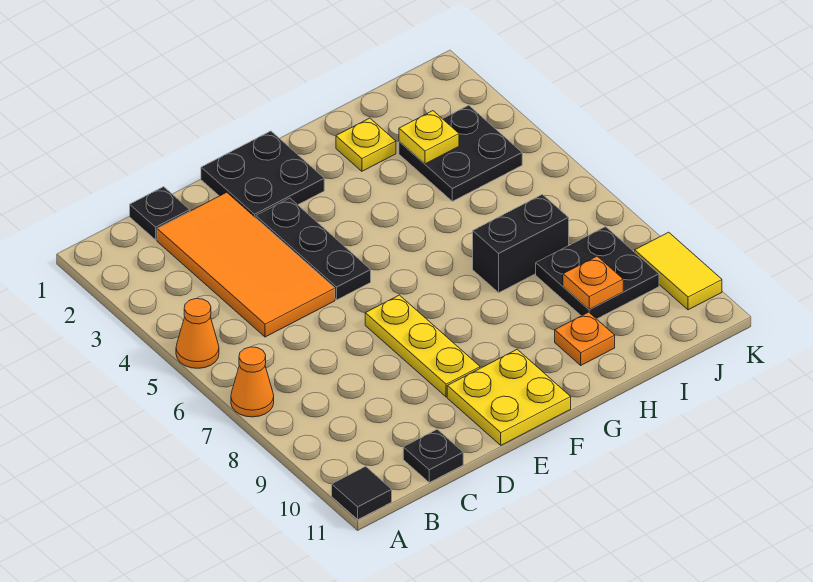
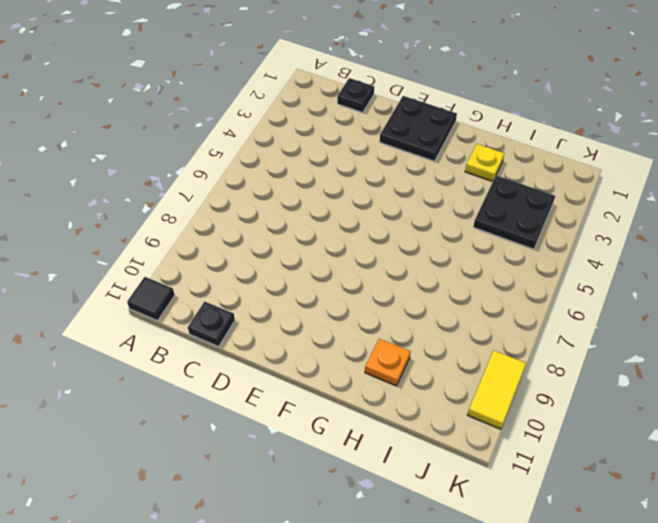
none -> orange 1x1 cone [176,299,219,368]
none -> orange 1x1 cone [231,347,274,417]
none -> orange 2x4 tile [157,192,335,337]

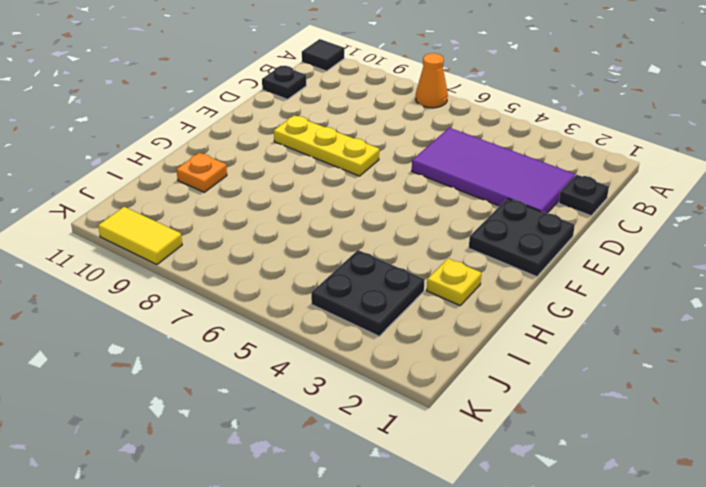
purple 2x4 tile [412,128,575,213] -> orange 2x4 tile [157,192,335,337]
none -> orange 1x1 cone [176,299,219,368]
none -> black 1x3 plate [256,198,371,300]
none -> yellow 2x2 plate [447,349,571,445]

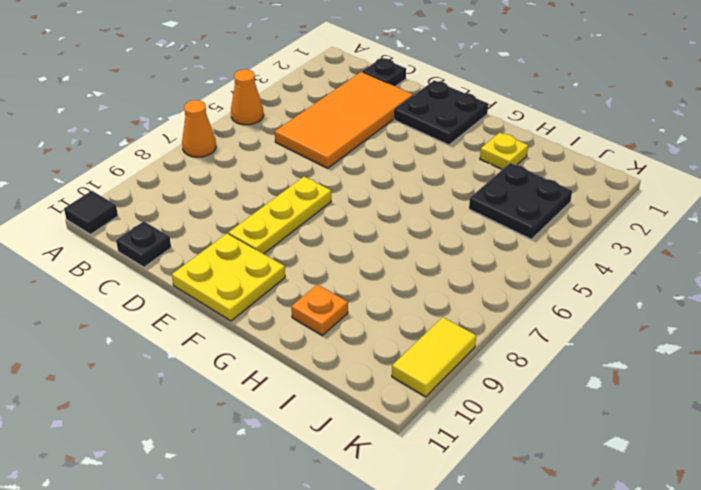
none -> black 1x3 plate [256,198,371,300]
none -> black 1x2 brick [473,194,569,293]
none -> black 2x2 plate [536,227,659,319]

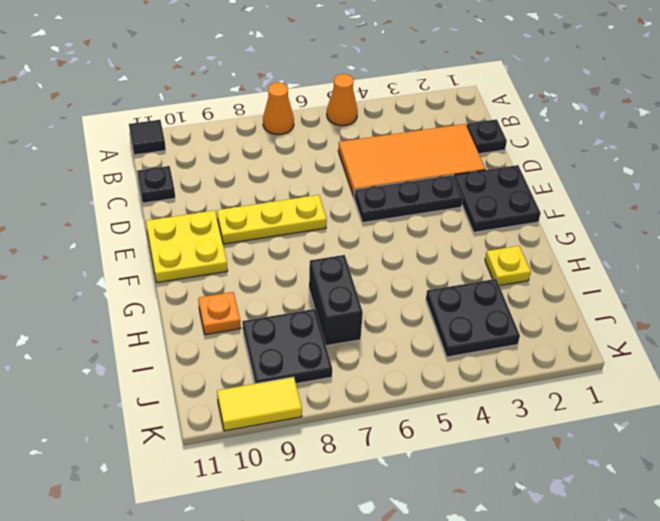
none -> yellow 1x1 plate [399,111,459,164]
none -> orange 1x1 plate [563,256,623,309]

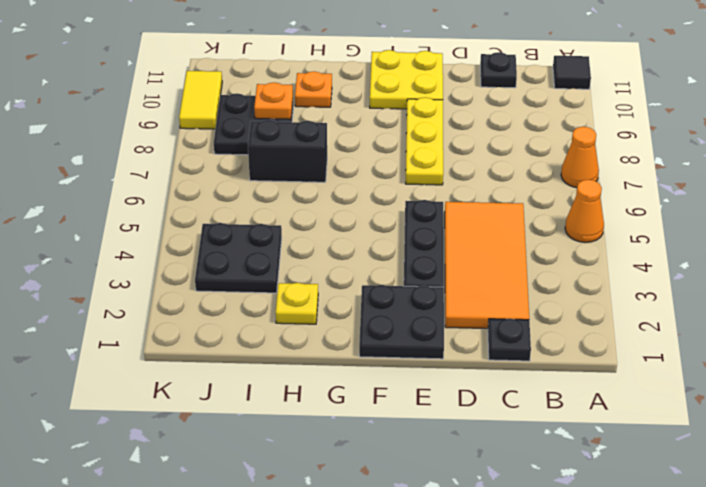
none -> yellow 1x1 plate [399,111,459,164]

